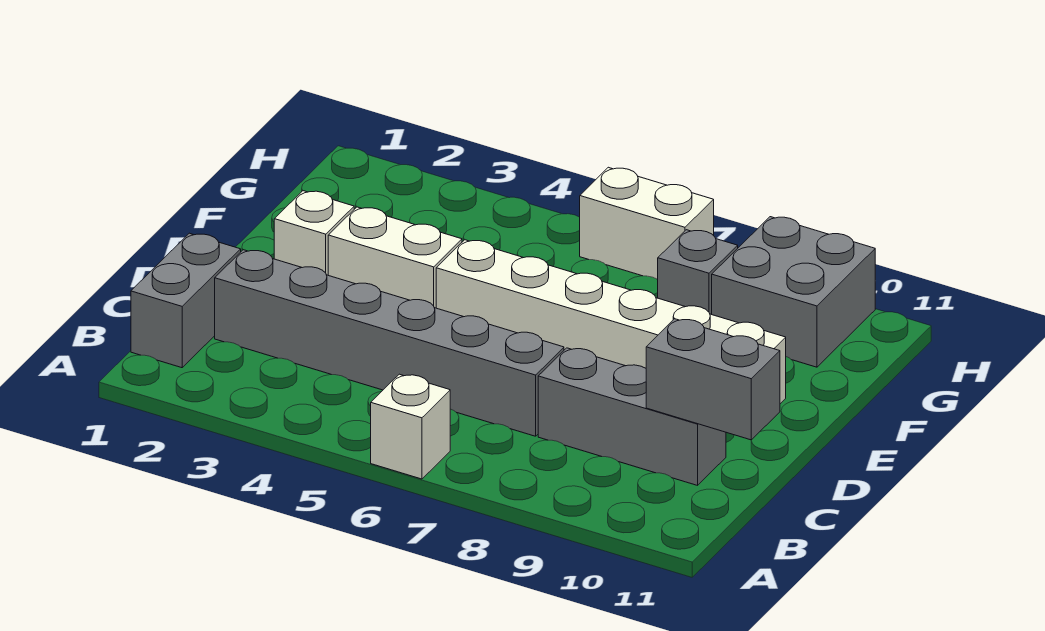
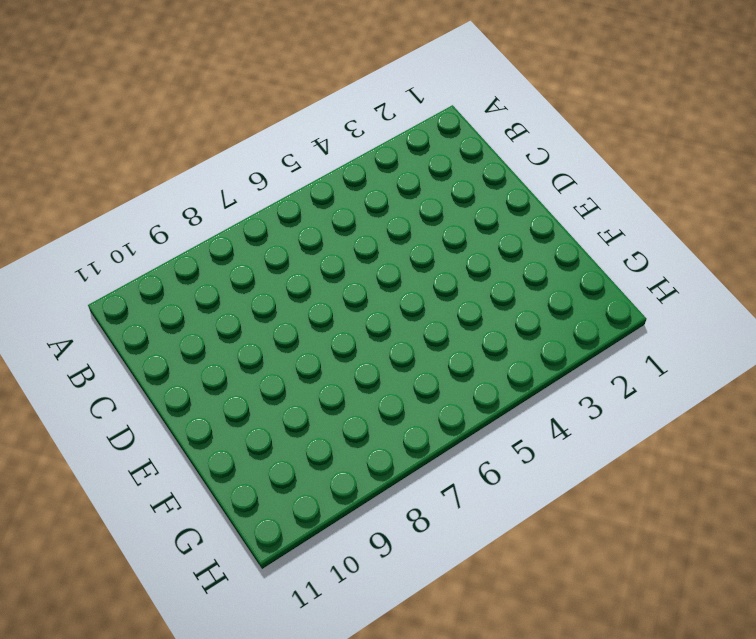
none -> white 1x1 brick [371,374,450,479]
none -> grey 1x2 brick [131,233,241,368]

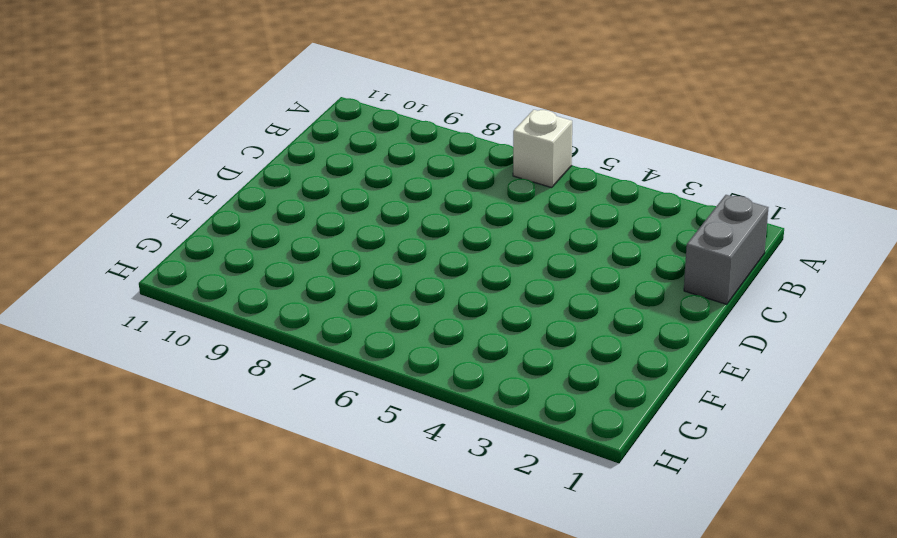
none -> grey 1x6 brick [215,250,564,436]
none -> grey 1x3 brick [538,348,726,485]

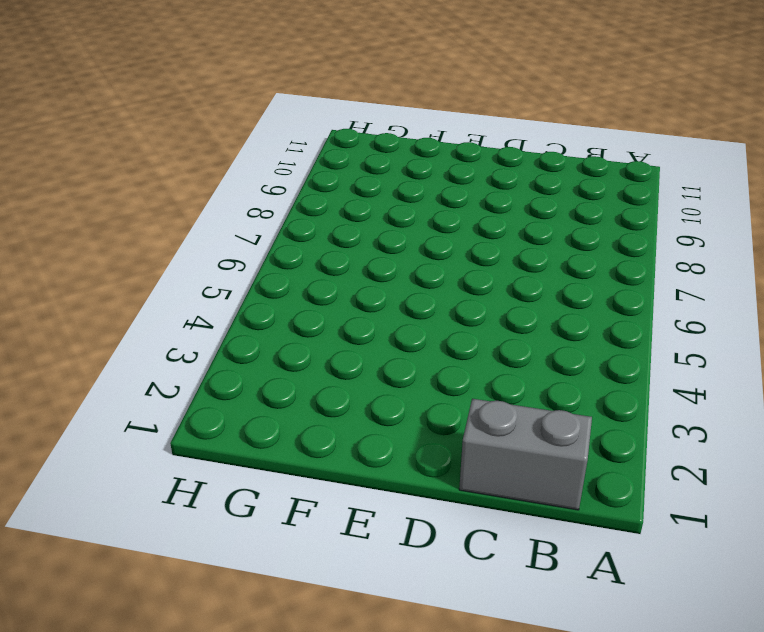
none -> white 1x1 brick [371,374,450,479]
none -> grey 1x6 brick [215,250,564,436]

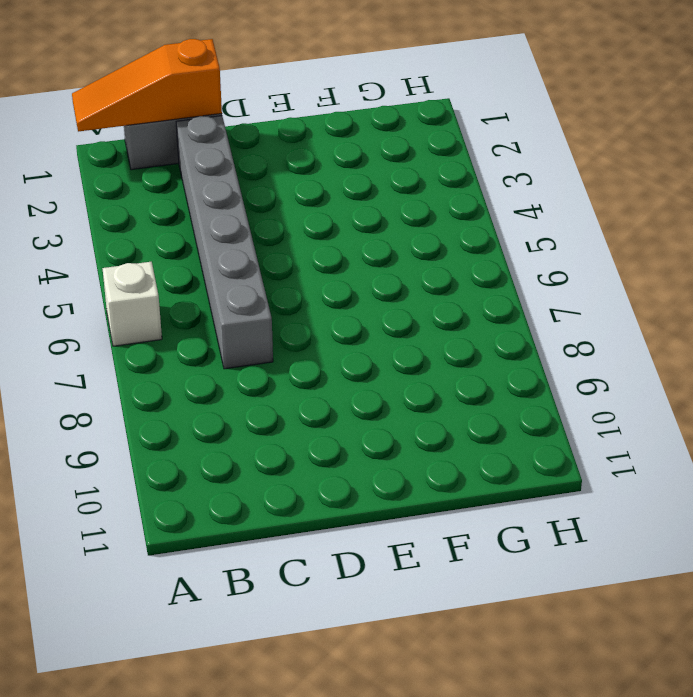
orange 1x3 slope [72,39,222,132] -> none
none -> grey 1x3 brick [538,348,726,485]
none -> white 1x1 brick [274,191,354,275]

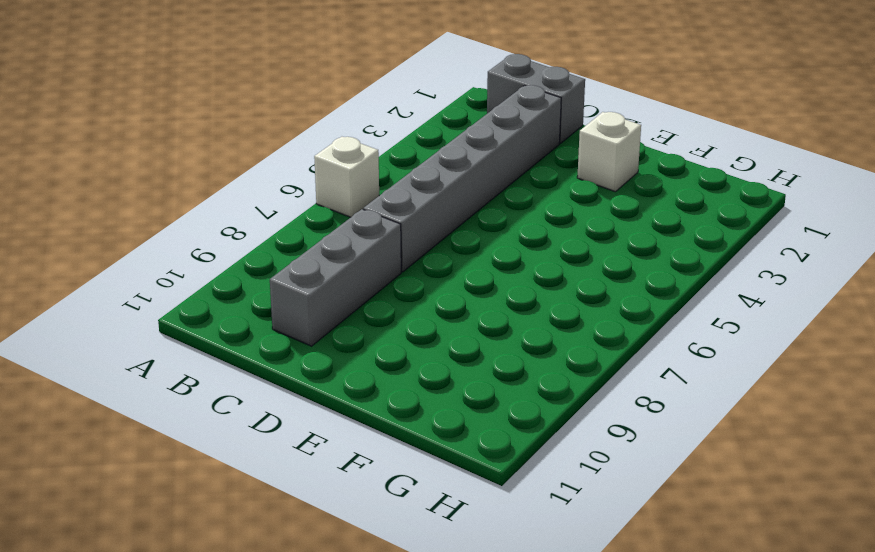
none -> white 1x2 brick [328,207,462,308]
none -> white 1x6 brick [436,240,786,404]

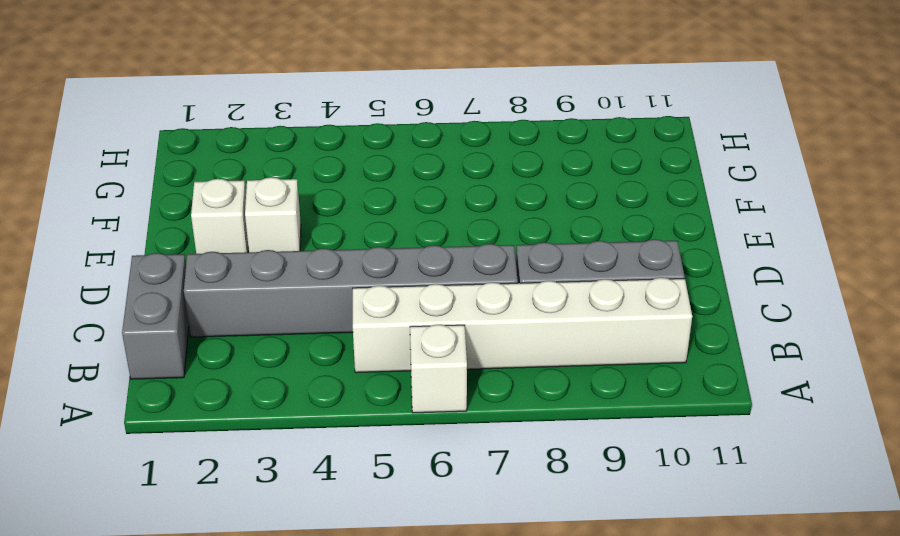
white 1x6 brick [353,278,692,373] -> white 1x6 brick moved to [436,240,786,404]
white 1x1 brick [245,177,301,252] -> white 1x2 brick [328,207,462,308]
none -> grey 1x1 brick [658,230,738,314]
none -> grey 2x2 brick [712,217,875,367]

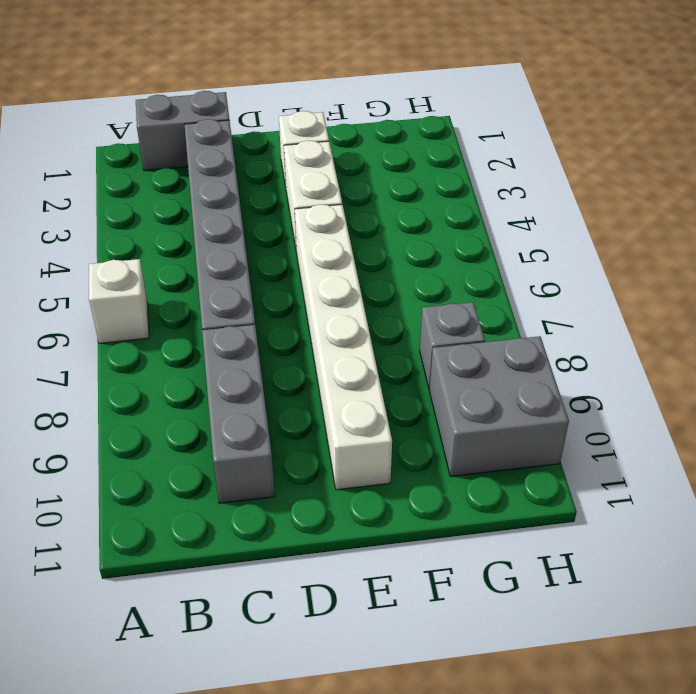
none -> white 1x2 brick [580,167,714,279]
none -> grey 1x2 brick [646,319,780,440]

